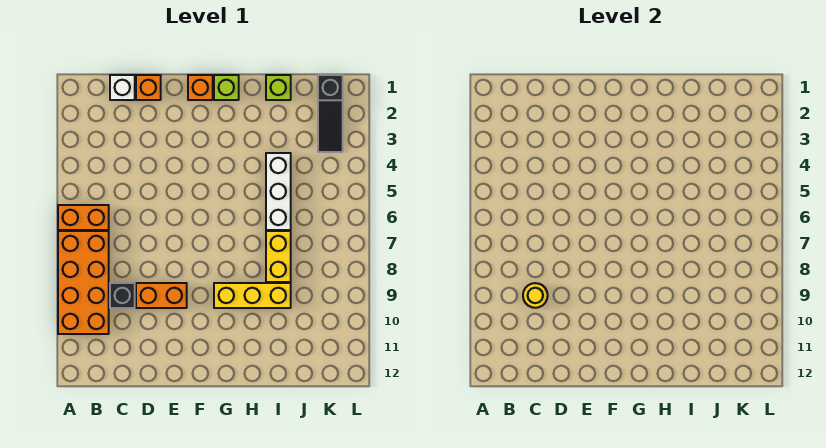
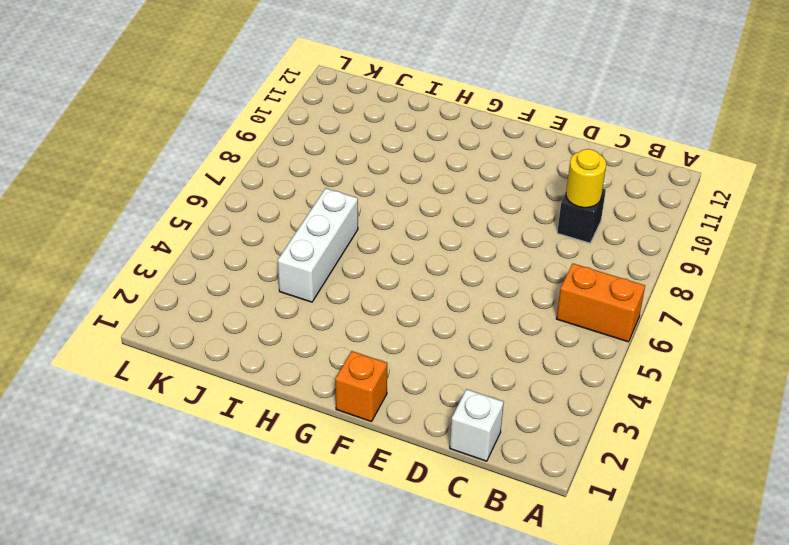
none -> orange 2x4 brick [58,231,109,334]
none -> orange 1x1 brick [136,75,161,100]
none -> orange 1x2 brick [136,283,187,308]

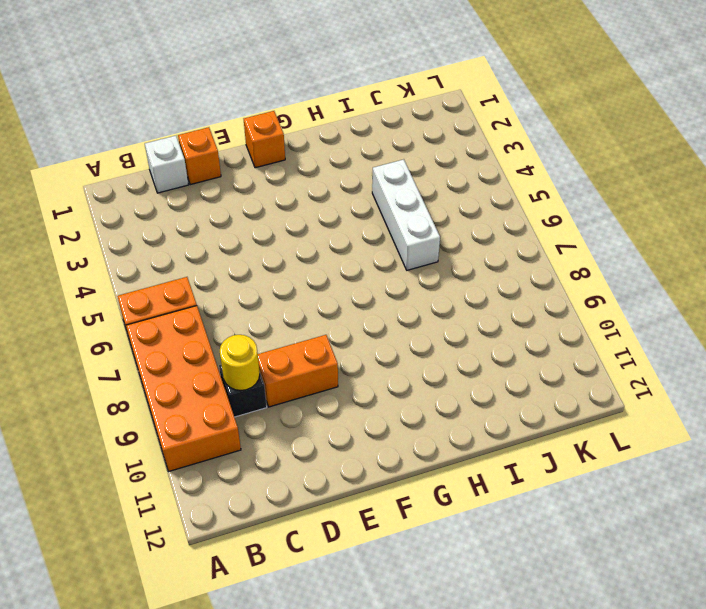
none -> lime 1x1 brick [214,75,239,100]
none -> yellow 1x3 brick [214,283,291,308]
none -> lime 1x1 brick [266,75,291,100]

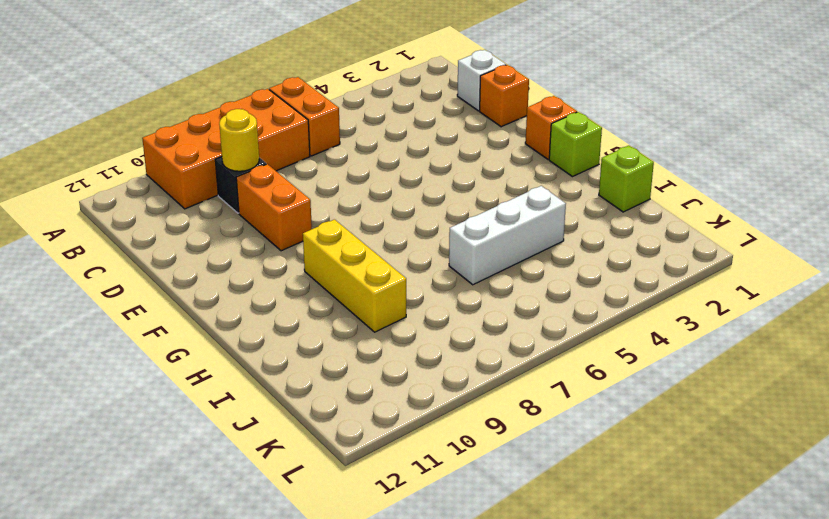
none -> yellow 1x2 brick [266,231,291,282]
none -> black 1x3 slope [318,75,343,152]

